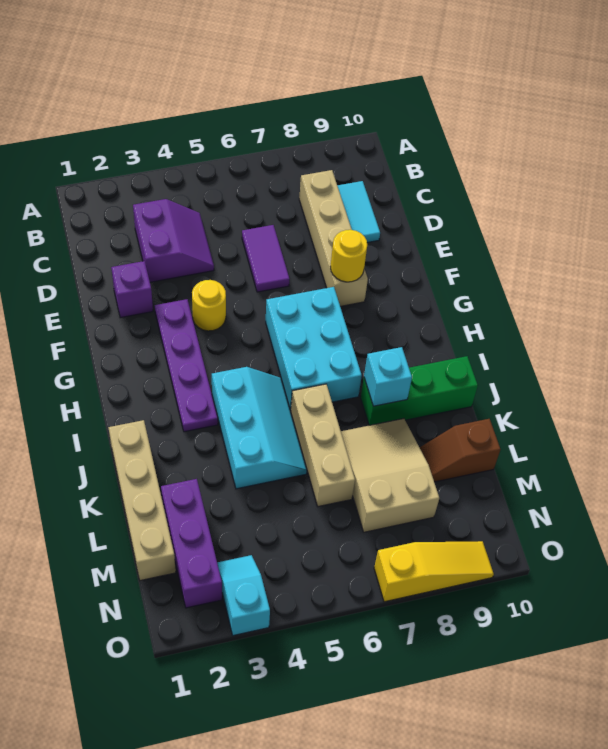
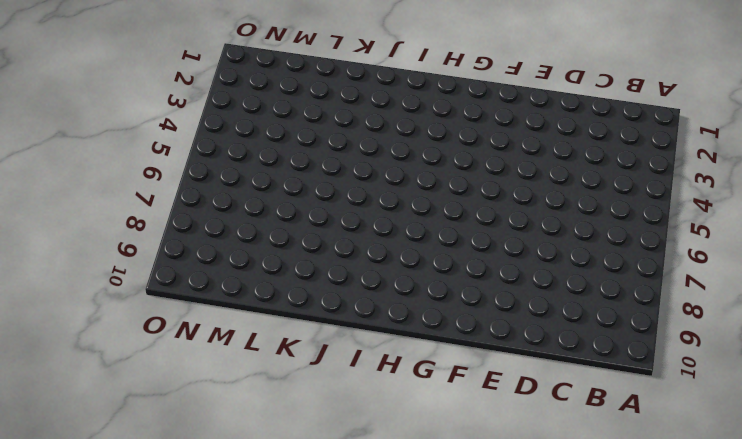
none -> purple 2x2 slope [133,199,214,282]
none -> tan 1x4 brick [299,170,368,306]
none -> cyan 1x2 tile [337,181,380,243]

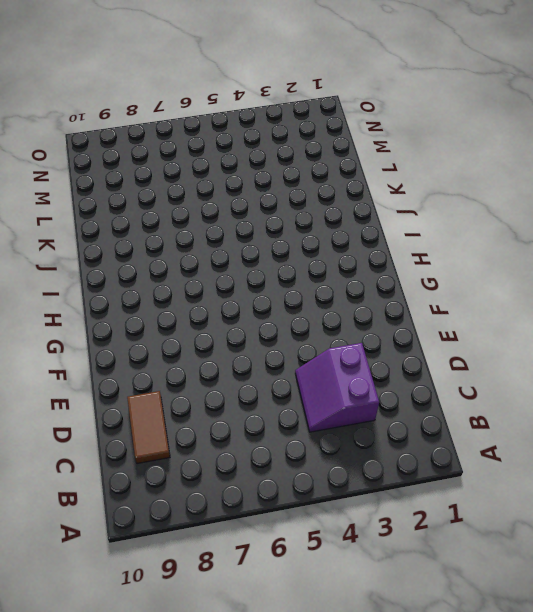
brown 1x2 tile [127,391,170,464] -> cyan 1x2 tile [337,181,380,243]
none -> tan 1x4 brick [299,170,368,306]
none -> purple 1x2 tile [242,225,289,292]
none -> purple 1x1 brick [111,261,153,318]

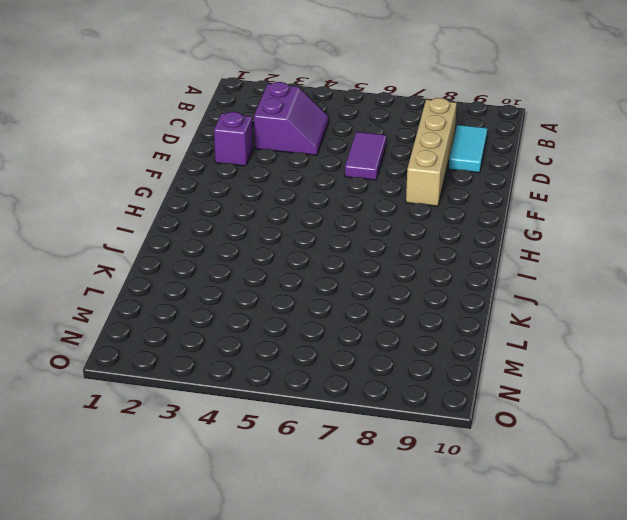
none -> purple 1x4 plate [155,299,218,432]
none -> yellow 1x1 round brick [192,280,226,331]
none -> cyan 2x3 brick [266,287,362,410]

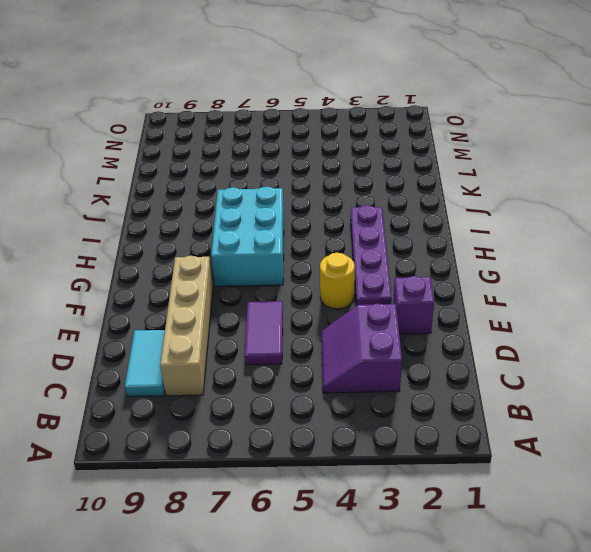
none -> cyan 2x3 slope [212,367,307,489]
none -> tan 1x4 brick [108,420,176,581]
none -> tan 1x3 brick [291,384,355,507]

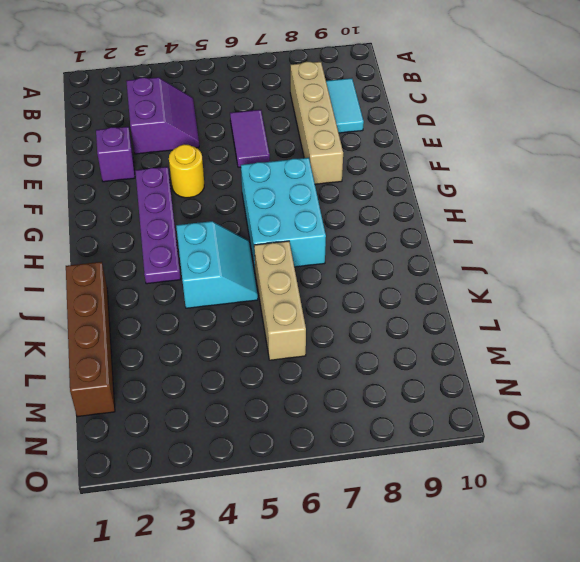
cyan 2x2 slope [176,221,258,308] -> cyan 2x3 slope [212,367,307,489]
brown 1x4 brick [66,262,115,417] -> tan 1x4 brick [108,420,176,581]
none -> green 1x3 brick [361,356,478,425]
none -> tan 2x3 slope [341,419,439,532]
none -> purple 1x3 brick [161,479,222,608]

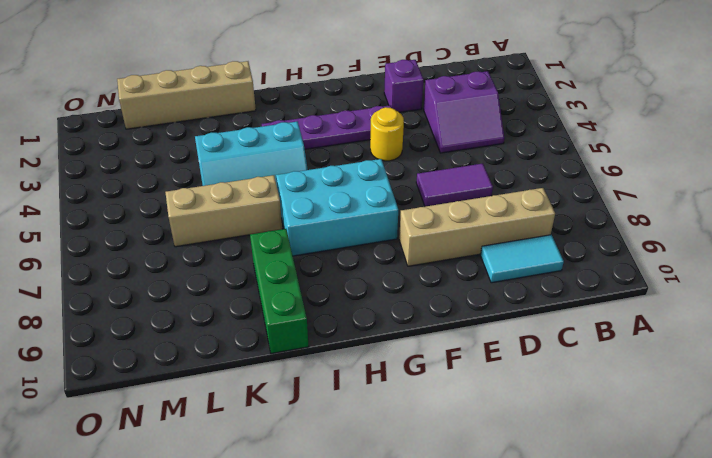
none -> tan 2x3 slope [341,419,439,532]
none -> purple 1x3 brick [161,479,222,608]
none -> brown 1x2 slope [420,419,500,482]

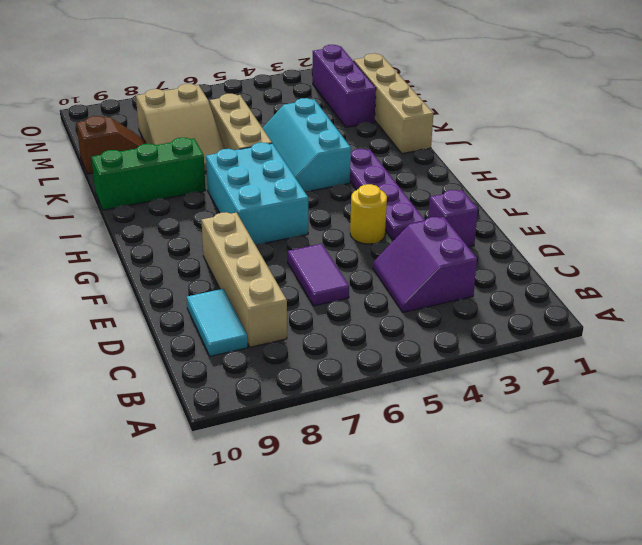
none -> cyan 1x2 slope [217,555,270,636]
none -> yellow 1x3 slope [374,541,494,602]
none -> yellow 1x1 round brick [331,230,367,282]

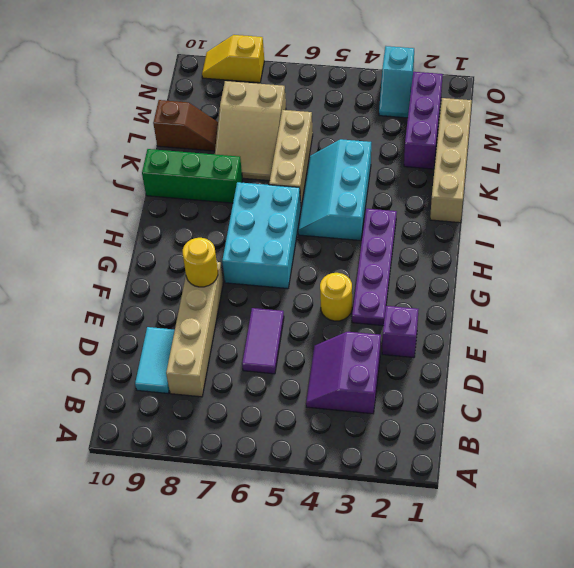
yellow 1x2 slope [202,35,264,83] -> yellow 1x3 slope [374,541,494,602]
none -> cyan 1x1 brick [364,347,412,406]

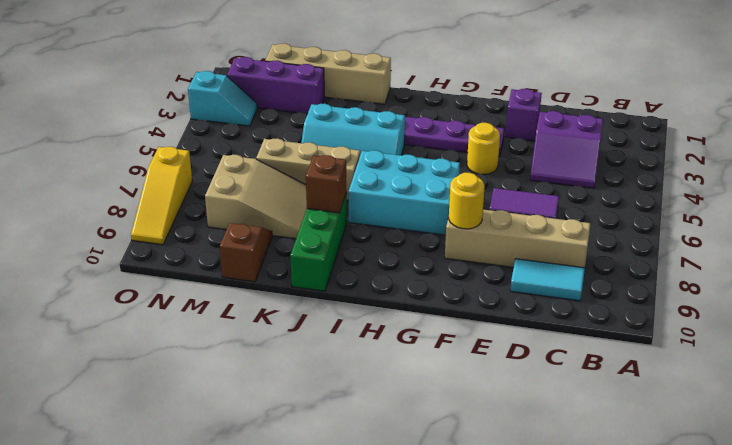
brown 1x1 brick [306,155,347,213] -> cyan 1x1 brick [364,347,412,406]

